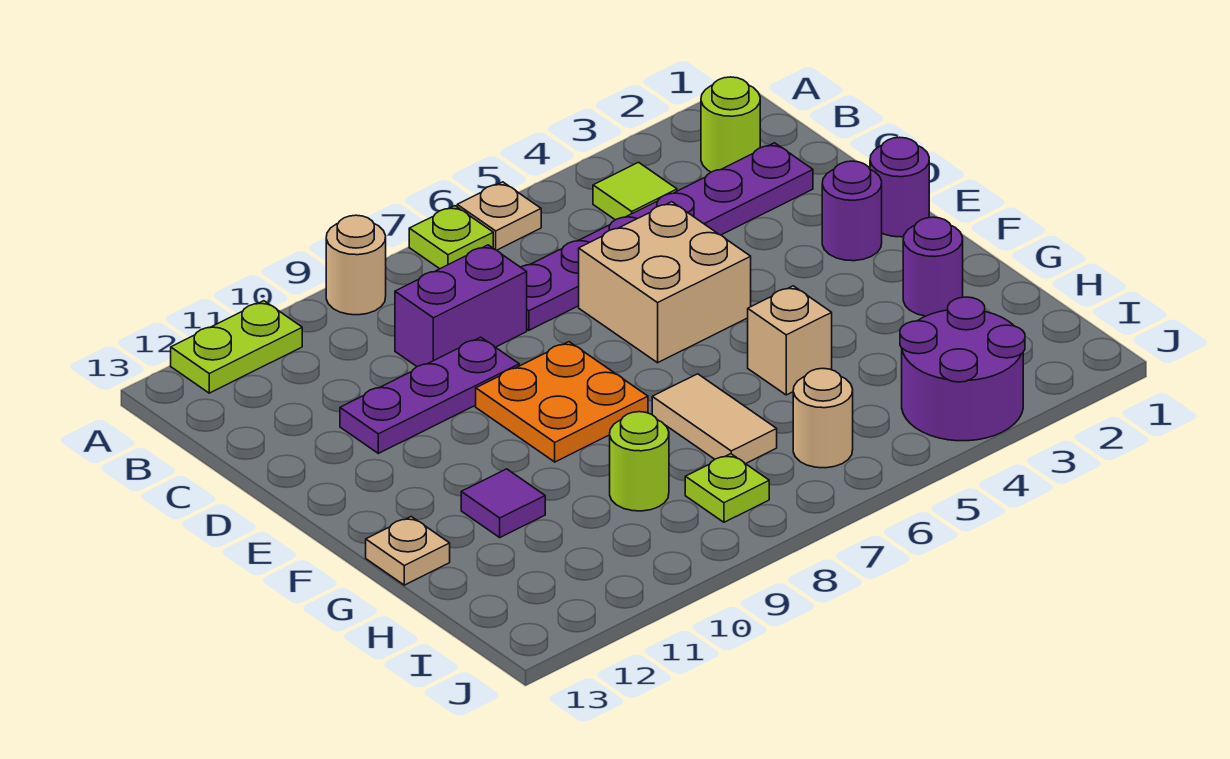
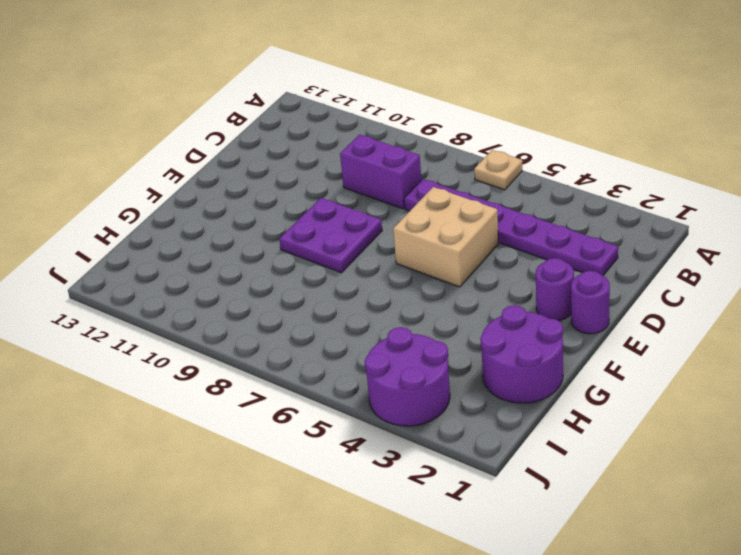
purple 2x2 plate [279,198,382,273] -> orange 2x2 plate [476,342,648,462]
purple 2x2 round brick [480,305,563,403] -> purple 1x1 round brick [903,217,963,316]
none -> lime 1x1 plate [409,206,493,269]
none -> tan 1x1 round brick [326,215,386,315]
none -> lime 1x2 plate [171,301,302,393]

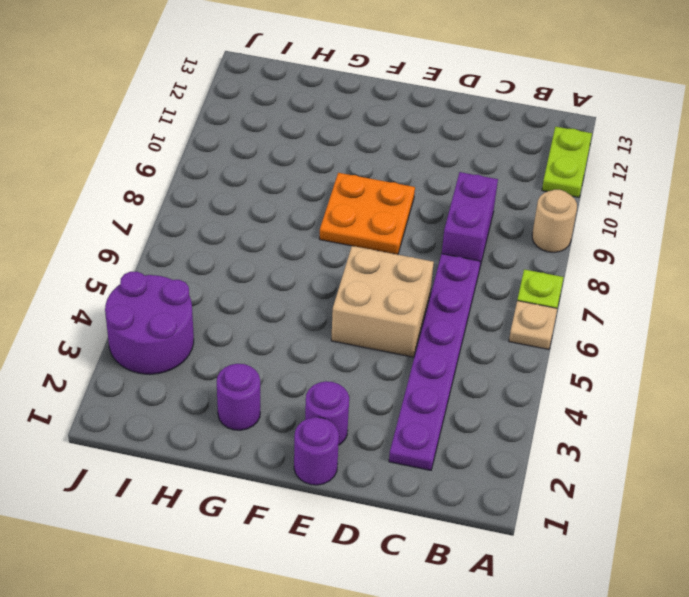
none -> lime 1x1 round brick [701,77,760,172]
none -> lime 1x1 tile [593,162,677,220]
none -> purple 1x3 plate [340,337,519,453]

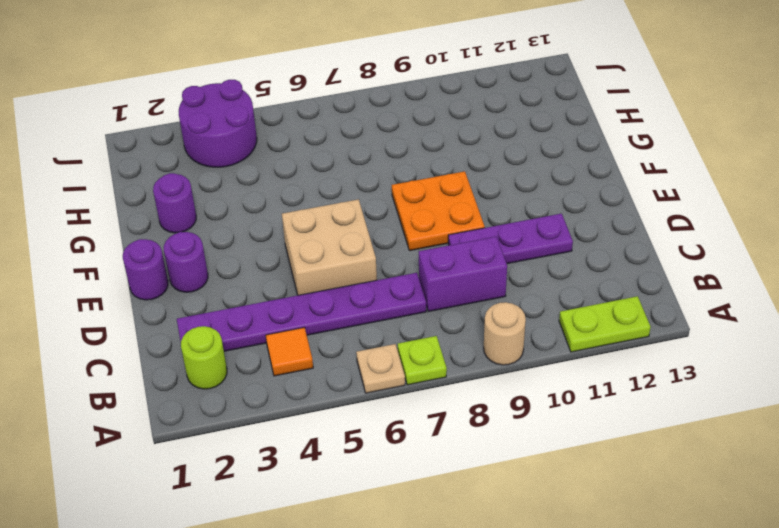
orange 1x1 tile [266,327,313,376] -> lime 1x1 tile [593,162,677,220]
none -> tan 1x1 brick [748,286,832,395]
none -> tan 1x2 tile [652,374,777,464]
none -> purple 1x1 tile [461,469,545,537]

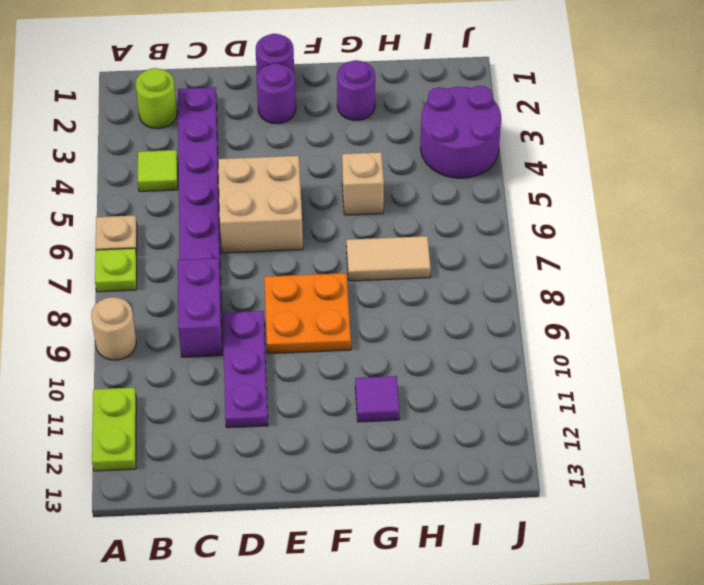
none -> tan 1x1 plate [366,517,450,585]
none -> lime 1x1 round brick [610,412,669,511]
none -> tan 1x1 round brick [793,368,853,468]

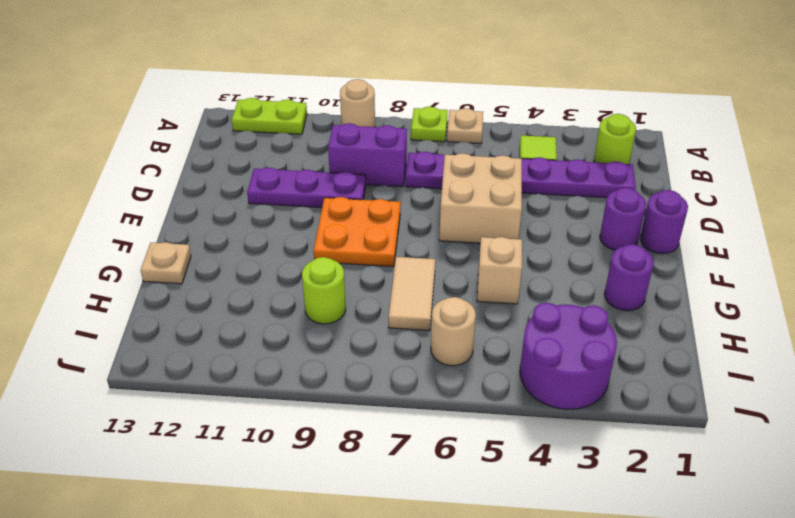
none -> purple 1x1 tile [461,469,545,537]
none -> lime 1x1 plate [685,454,769,522]

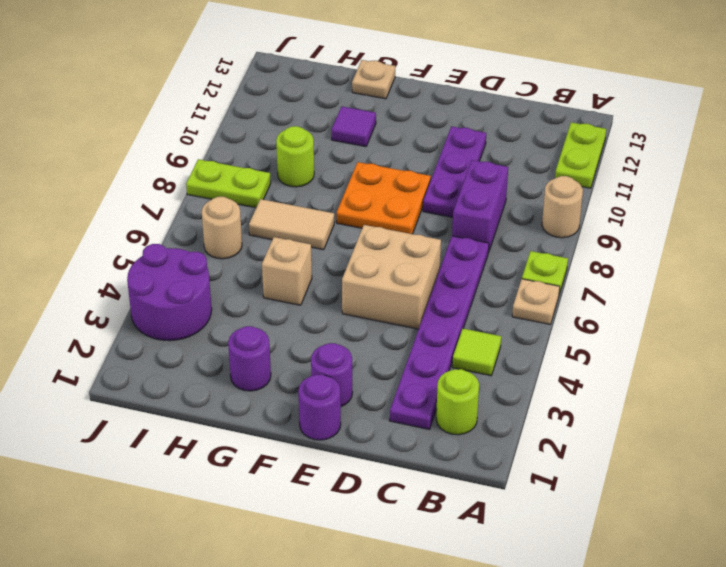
lime 1x2 plate [186,159,271,208] -> lime 1x1 plate [685,454,769,522]

